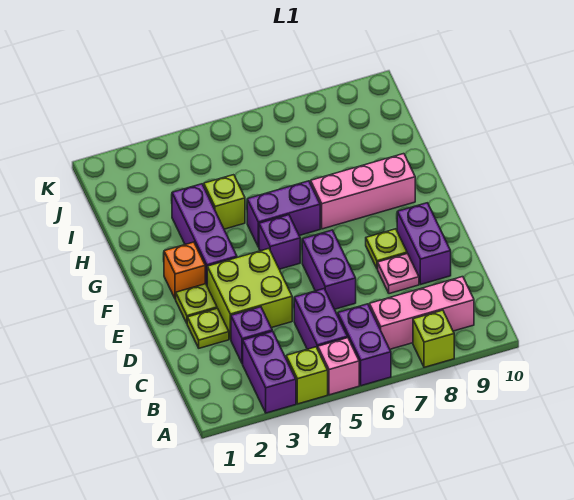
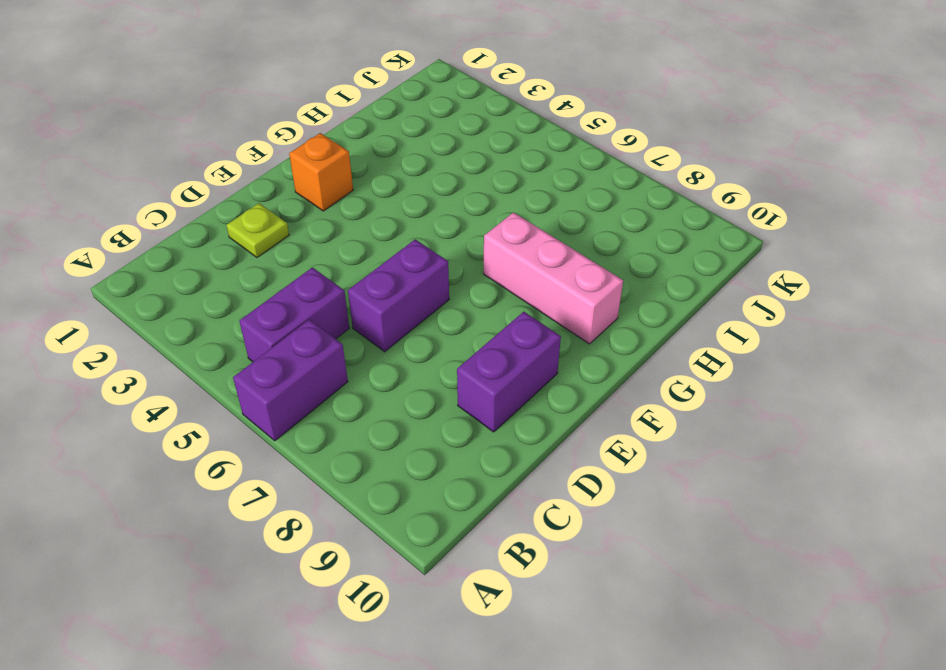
none -> purple 1x2 brick [243,331,296,413]
none -> lime 1x1 brick [286,347,328,404]
none -> pink 1x1 brick [318,338,359,395]

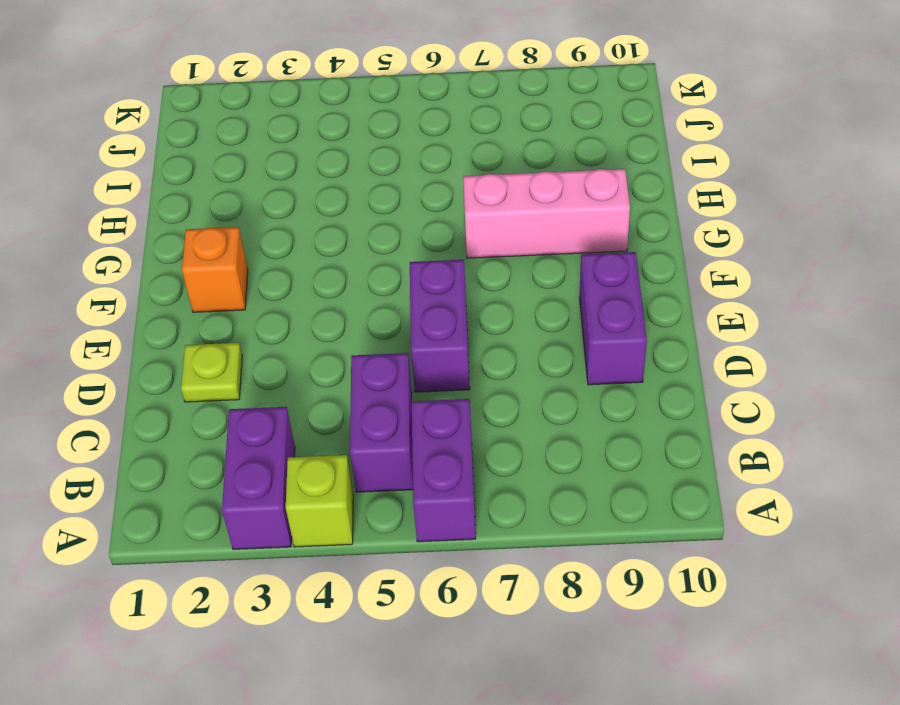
none -> pink 1x1 brick [318,338,359,395]
none -> lime 1x1 brick [413,310,454,367]
none -> pink 1x3 brick [369,277,474,349]

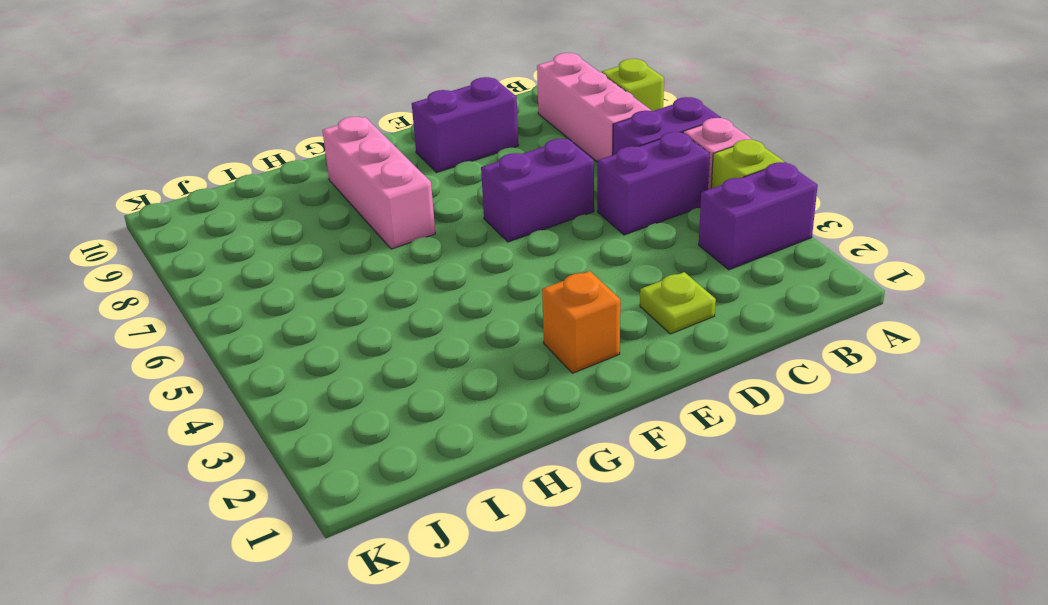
none -> purple 1x1 brick [231,307,272,364]
none -> lime 2x2 brick [207,249,292,339]
none -> pink 1x1 plate [378,254,419,294]

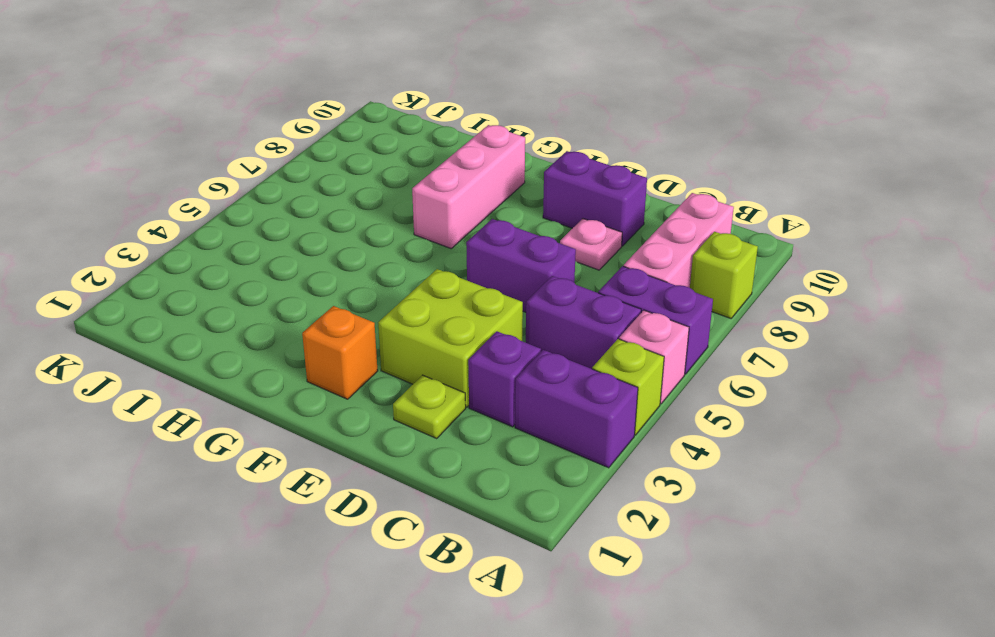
none -> lime 1x1 plate [176,284,217,323]
none -> lime 1x1 plate [366,229,407,269]
none -> purple 1x3 brick [172,184,237,285]

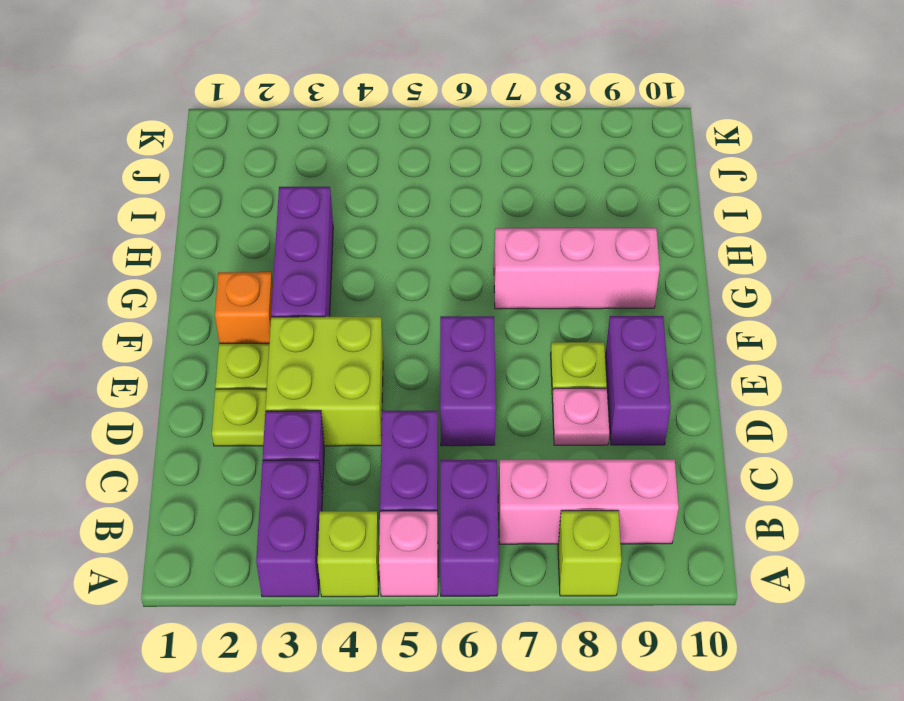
none -> purple 1x1 brick [259,215,300,269]
none -> purple 1x2 brick [247,181,320,247]
none -> lime 1x1 brick [204,175,245,229]

